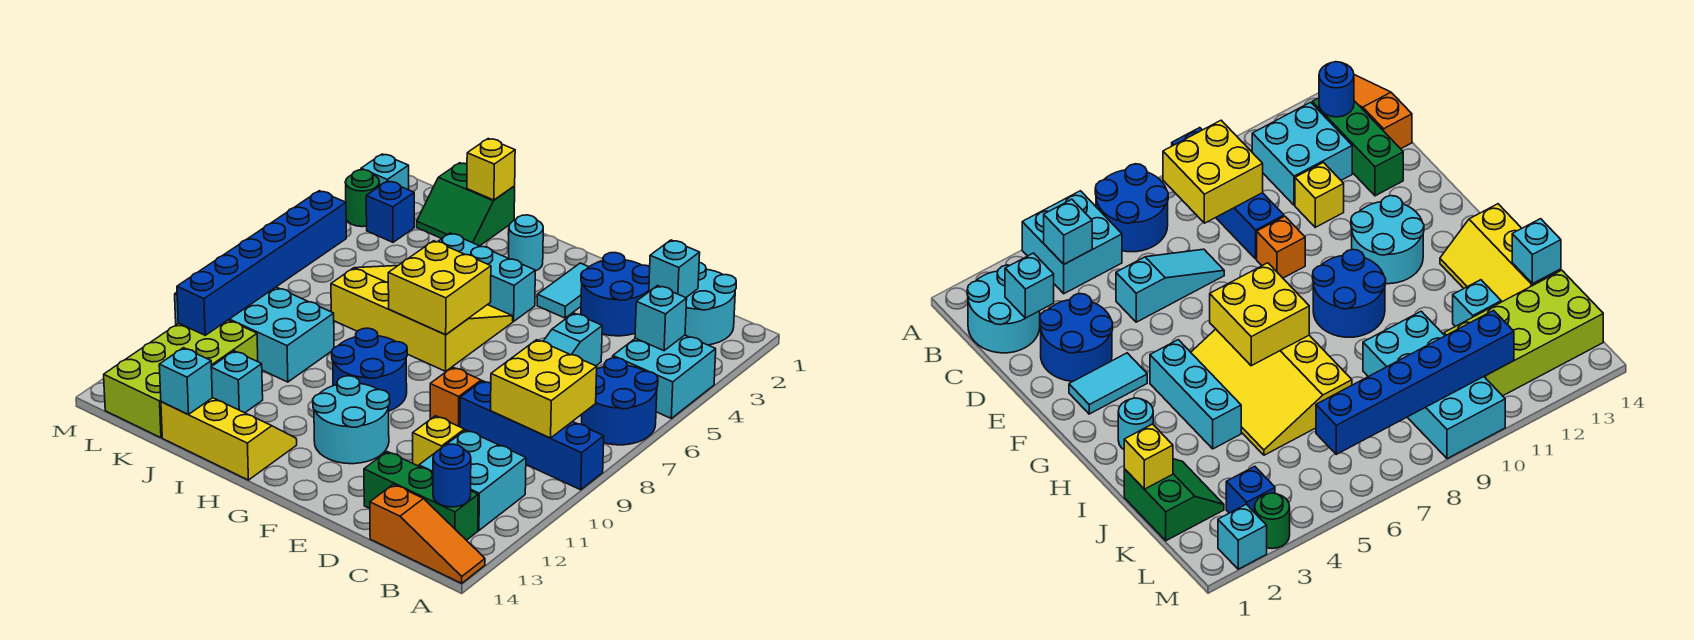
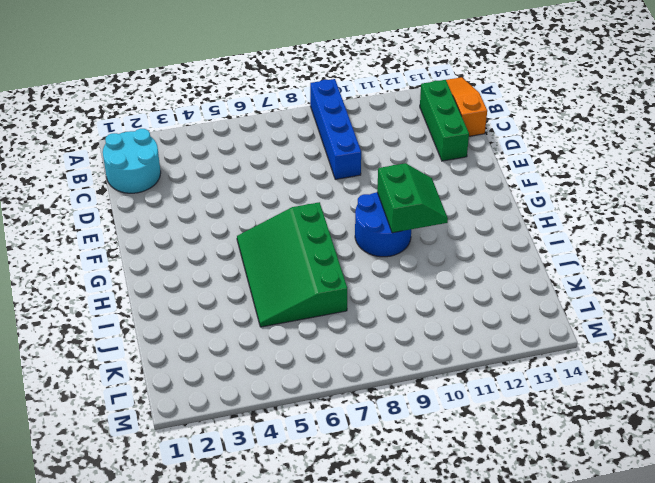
green 3x4 slope [237,202,347,327] -> yellow 3x4 slope [331,266,513,371]
green 2x2 slope [377,163,448,233] -> green 2x2 slope moved to [417,163,515,246]
none -> cyan 2x2 brick [613,335,716,418]
none -> blue 2x2 round brick [582,358,658,445]
none -> cyan 2x2 brick [419,430,526,530]
none -> blue 2x2 round brick [581,253,650,336]

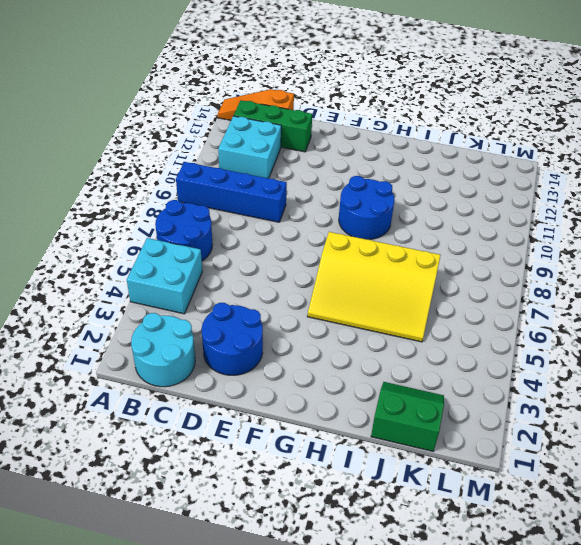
none -> cyan 1x3 slope [543,313,602,366]
none -> yellow 1x1 brick [413,416,464,466]
none -> orange 1x1 brick [430,367,481,427]
none -> cyan 1x2 tile [537,263,588,318]

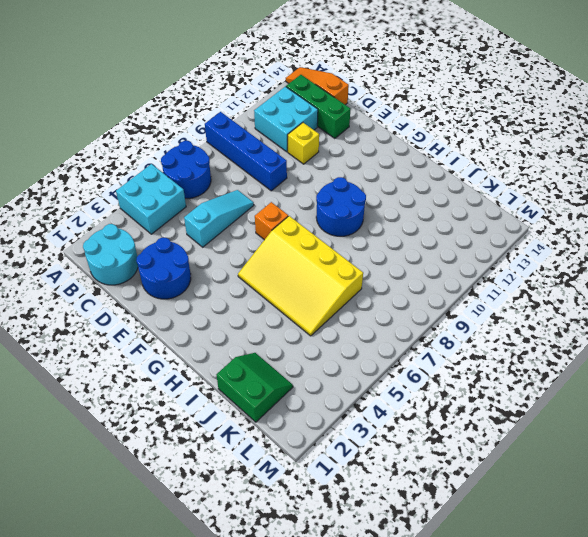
orange 1x1 brick [255,202,288,240] -> orange 1x1 brick moved to [430,367,481,427]
none -> cyan 1x2 tile [537,263,588,318]
none -> cyan 2x2 round brick [313,376,390,464]
none -> cyan 1x3 brick [438,233,535,321]
none -> cyan 1x1 round brick [509,215,543,271]

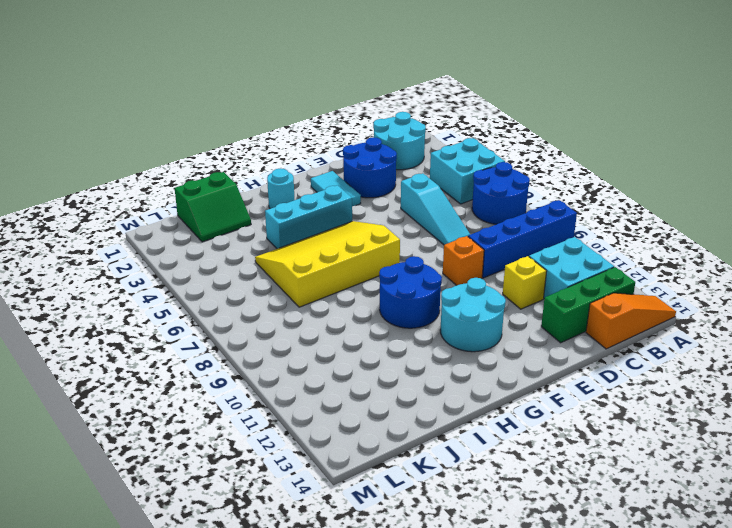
none -> yellow 2x3 slope [161,398,297,480]
none -> cyan 2x4 brick [175,287,334,382]
none -> cyan 1x1 brick [211,351,263,413]
none -> lime 2x4 brick [104,320,258,438]

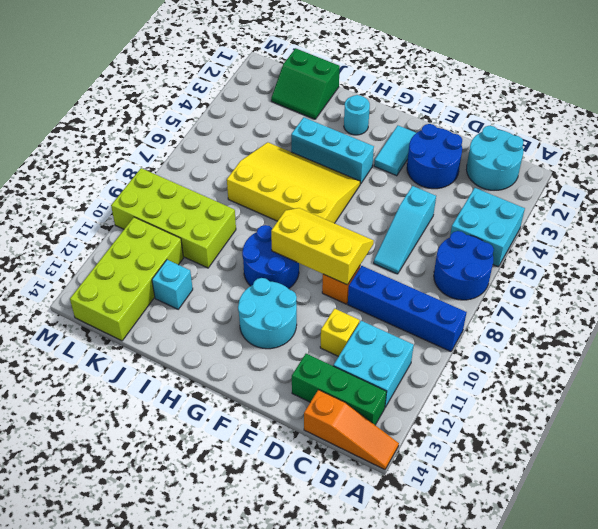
yellow 2x3 slope [271,208,374,285] -> yellow 2x3 slope moved to [161,398,297,480]
lime 2x4 brick [111,168,236,268] -> cyan 2x4 brick [175,287,334,382]
none -> blue 1x1 brick [366,181,414,242]
none -> cyan 1x1 brick [361,154,409,190]
none -> green 1x1 round brick [345,170,379,227]
none -> cyan 1x1 brick [635,286,687,351]

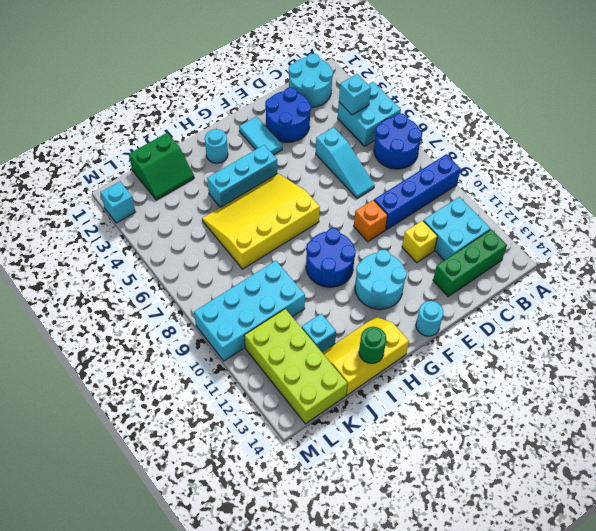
cyan 1x1 round brick [416,301,443,336] -> none
green 1x1 round brick [359,327,386,363] -> green 1x1 round brick moved to [345,170,379,227]
none -> orange 1x3 slope [370,484,485,583]
none -> blue 1x1 brick [366,181,414,242]
none -> yellow 2x2 brick [491,340,597,438]
none -> blue 1x1 round brick [433,444,471,507]

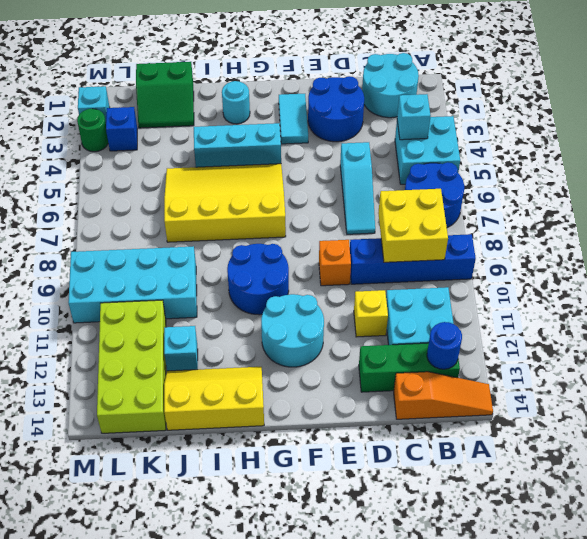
none -> cyan 1x1 brick [649,240,700,298]
none -> yellow 2x2 brick [388,241,491,335]
none -> yellow 1x1 brick [467,139,515,200]
none -> cyan 1x1 brick [159,348,212,414]

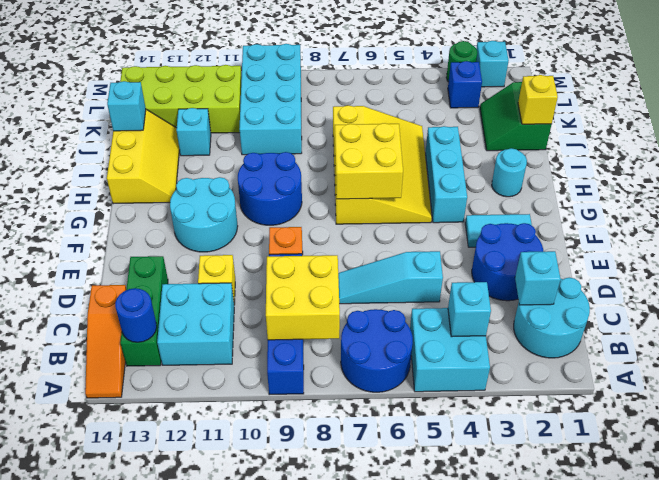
none -> blue 1x6 brick [177,191,346,335]

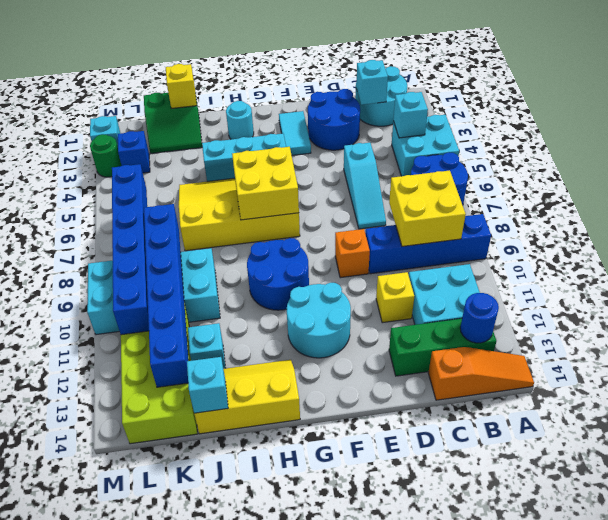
blue 1x6 brick [144,204,189,387] -> none

